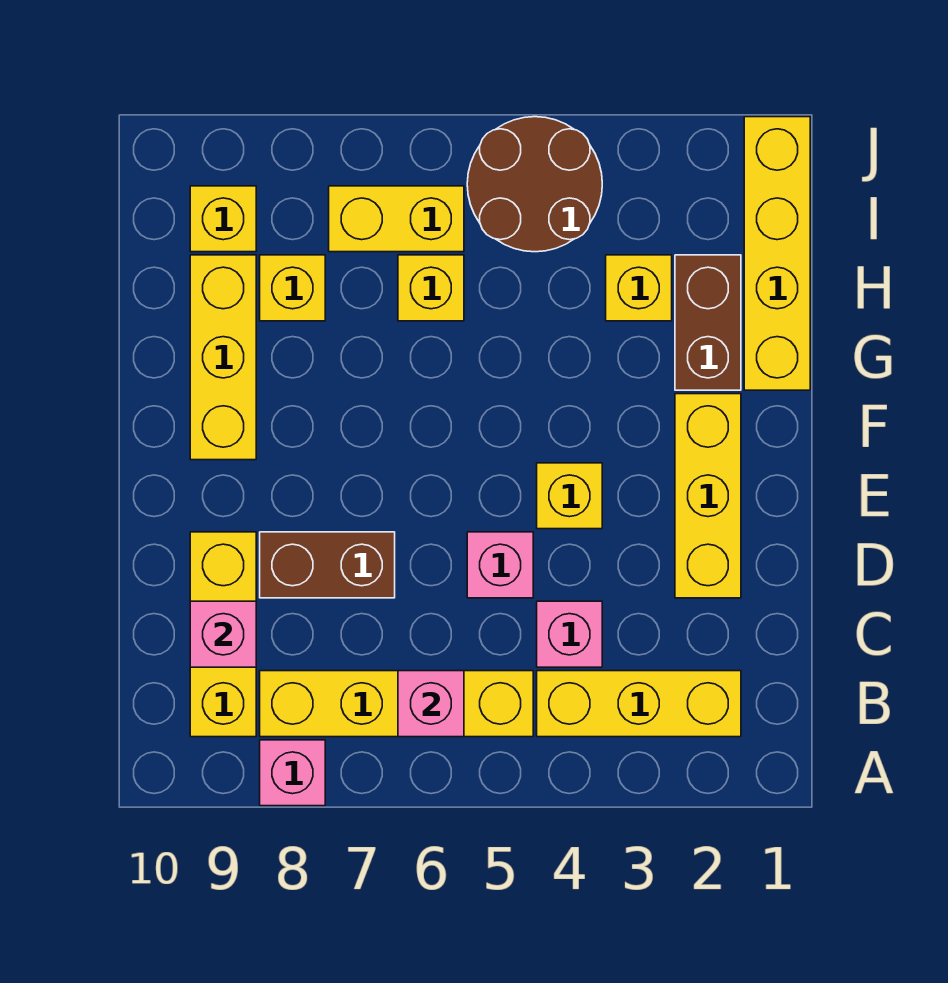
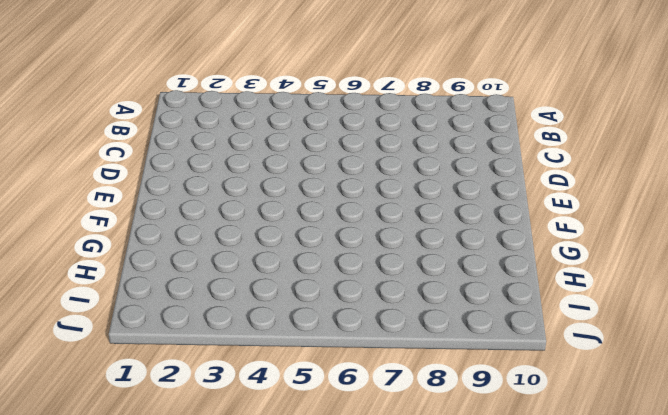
none -> pink 1x1 brick [260,740,325,806]
none -> yellow 1x3 brick [537,671,741,737]
none -> yellow 1x4 brick [260,671,533,737]

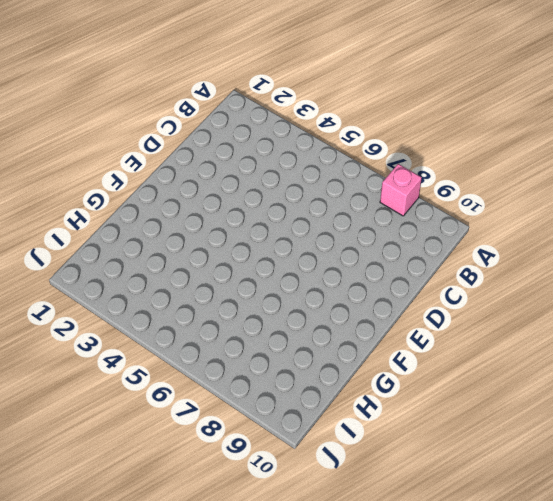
none -> yellow 1x3 brick [537,671,741,737]
none -> yellow 1x4 brick [260,671,533,737]
none -> yellow 1x3 brick [190,532,256,737]

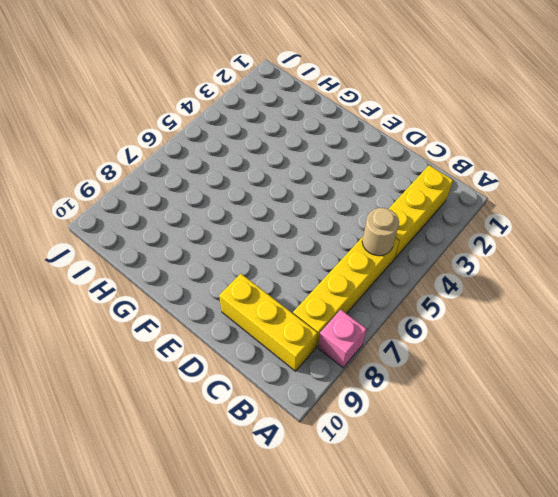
tan 1x1 round brick [362,208,399,256] -> none
none -> pink 1x1 brick [537,601,602,667]
none -> yellow 1x3 brick [675,394,741,598]
none -> pink 1x1 brick [467,532,533,598]

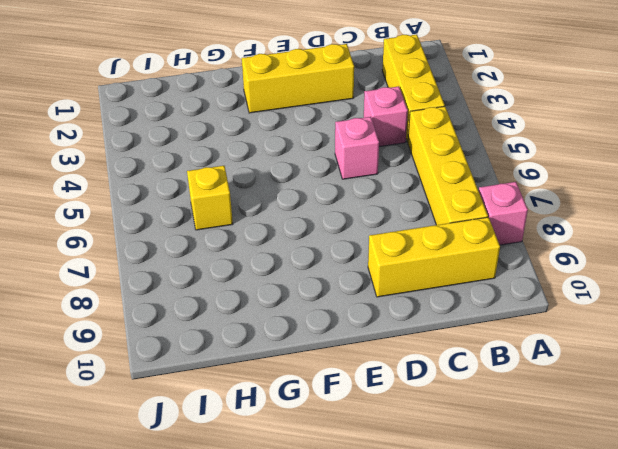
none -> brown 1x2 brick [260,532,395,598]
none -> yellow 1x1 brick [537,463,602,529]
none -> yellow 1x3 brick [190,255,256,460]

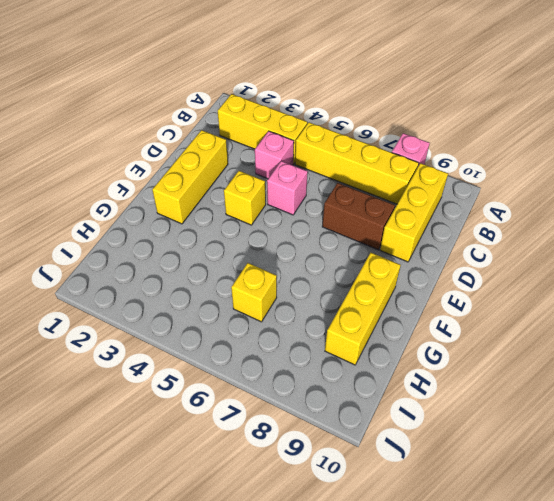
none -> yellow 1x4 brick [744,117,810,390]
none -> brown 1x2 brick [675,255,741,390]
none -> yellow 1x1 brick [606,255,672,321]

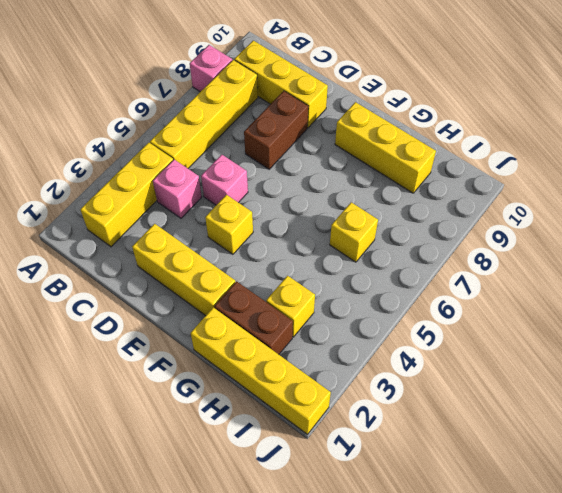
none -> yellow 1x1 brick [260,255,325,321]
none -> brown 2x2 round brick [467,117,602,252]
none -> yellow 1x2 brick [329,186,464,252]

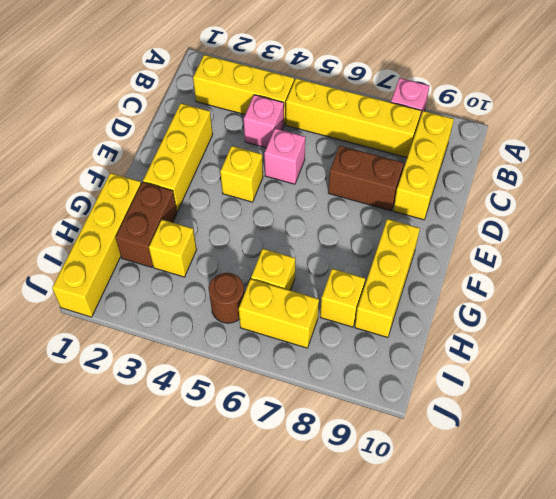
brown 1x1 round brick [209,273,244,323] -> brown 2x2 round brick [467,117,602,252]
none -> yellow 1x1 brick [190,186,256,252]
none -> pink 1x1 brick [398,671,464,737]
none -> pink 1x1 brick [190,601,256,667]

